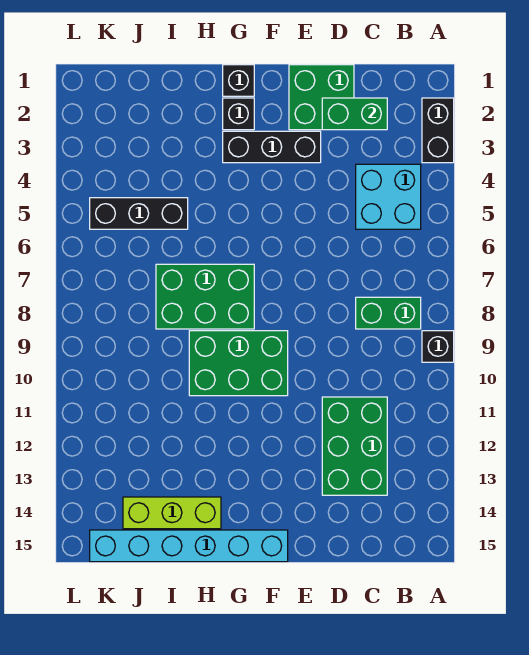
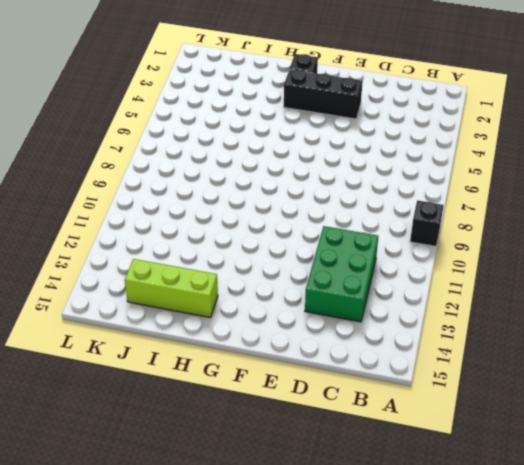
none -> black 1x2 brick [422,98,454,163]
none -> cyan 2x2 brick [356,164,421,229]
none -> green 1x2 brick [356,297,421,329]

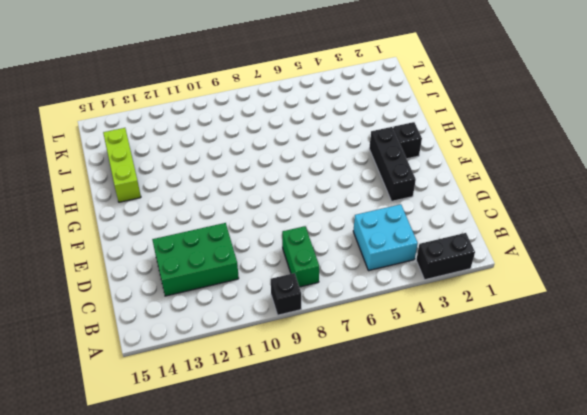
none -> green 2x2 brick [289,65,354,130]
none -> green 2x3 brick [189,331,288,396]
none -> cyan 1x6 brick [90,530,288,562]

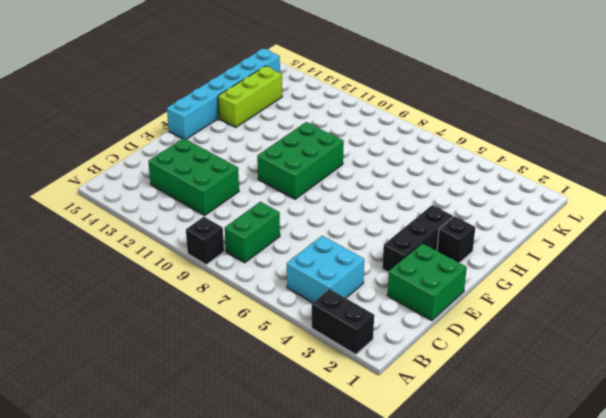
none -> black 1x1 brick [223,65,254,96]
none -> green 2x3 brick [156,264,254,329]
none -> black 1x3 brick [90,198,188,229]

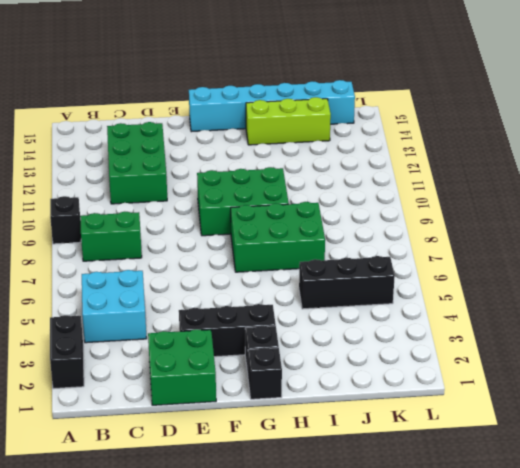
none -> green 1x2 brick [322,98,387,130]

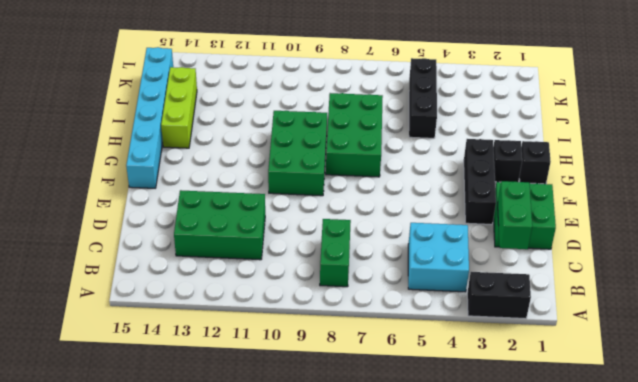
none -> black 1x1 brick [422,331,454,362]

